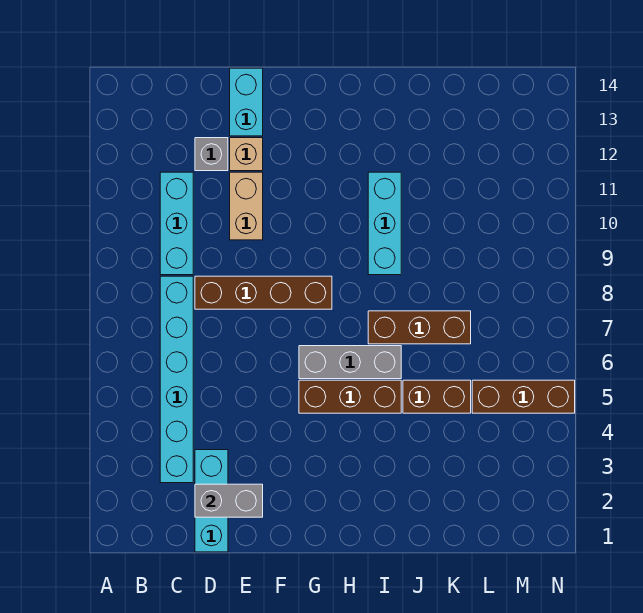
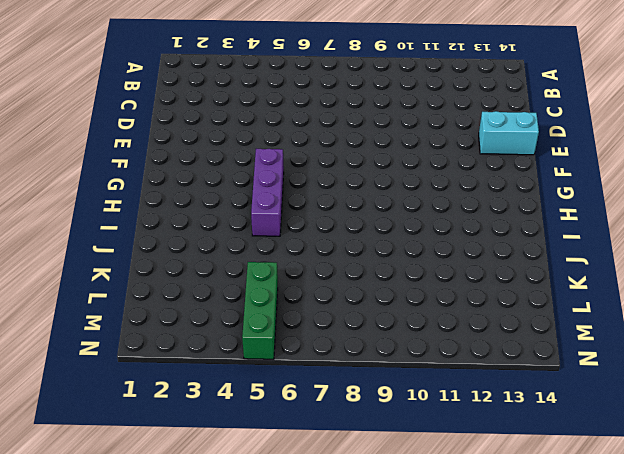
purple 1x3 brick [251,149,284,236] -> brown 1x3 brick [299,380,401,413]
green 1x3 brick [242,262,278,359] -> brown 1x3 brick [472,380,575,413]
none -> cyan 1x6 brick [160,276,193,483]
none -> cyan 1x3 brick [160,172,193,275]
none -> cyan 1x3 brick [195,450,228,552]

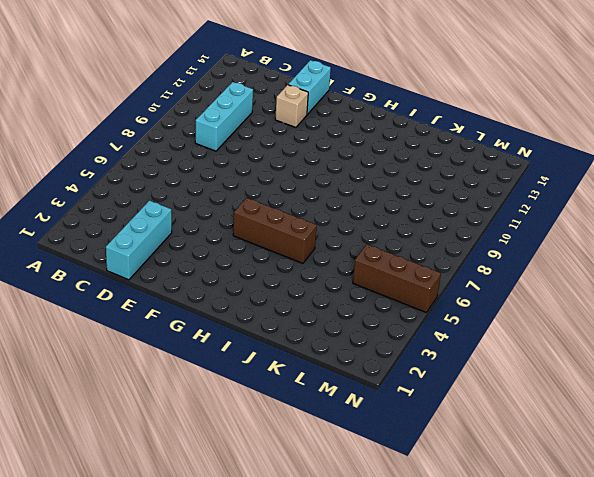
none -> cyan 1x6 brick [160,276,193,483]
none -> brown 1x4 brick [195,276,332,309]
none -> grey 1x1 brick [195,138,228,171]

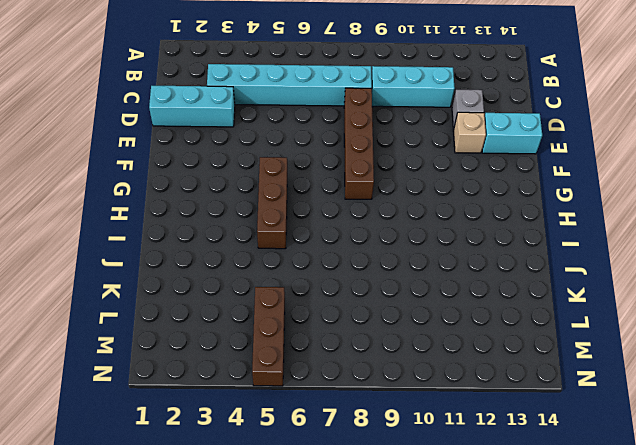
none -> tan 1x2 brick [230,172,263,240]
none -> grey 1x3 brick [299,346,401,379]
none -> brown 1x3 brick [368,311,471,344]

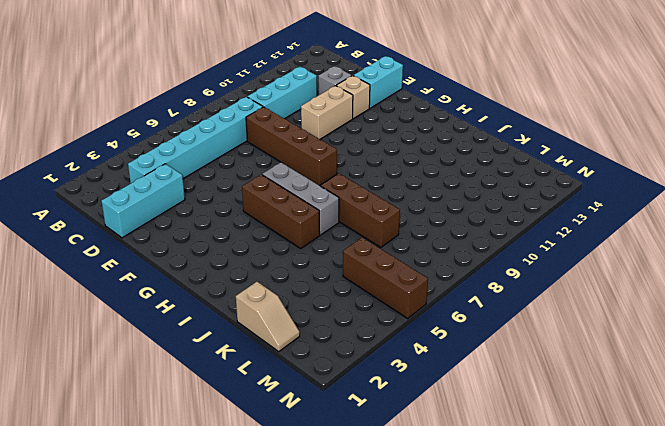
tan 1x2 slope [236,282,300,352] -> none
none -> cyan 1x3 brick [368,172,401,275]
none -> brown 1x2 brick [403,380,471,413]
none -> grey 1x2 brick [195,484,263,517]

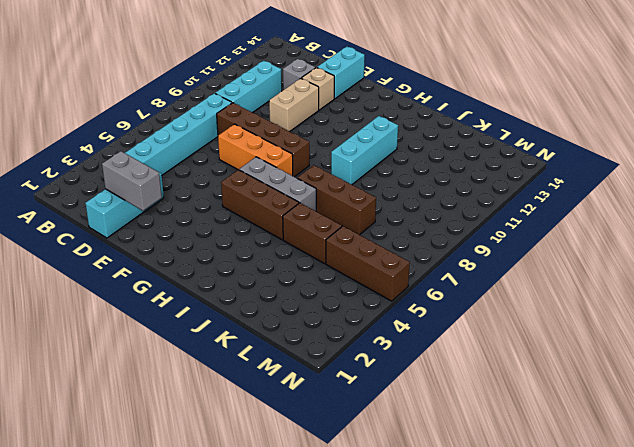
orange 1x3 brick [218,124,293,176] -> none

